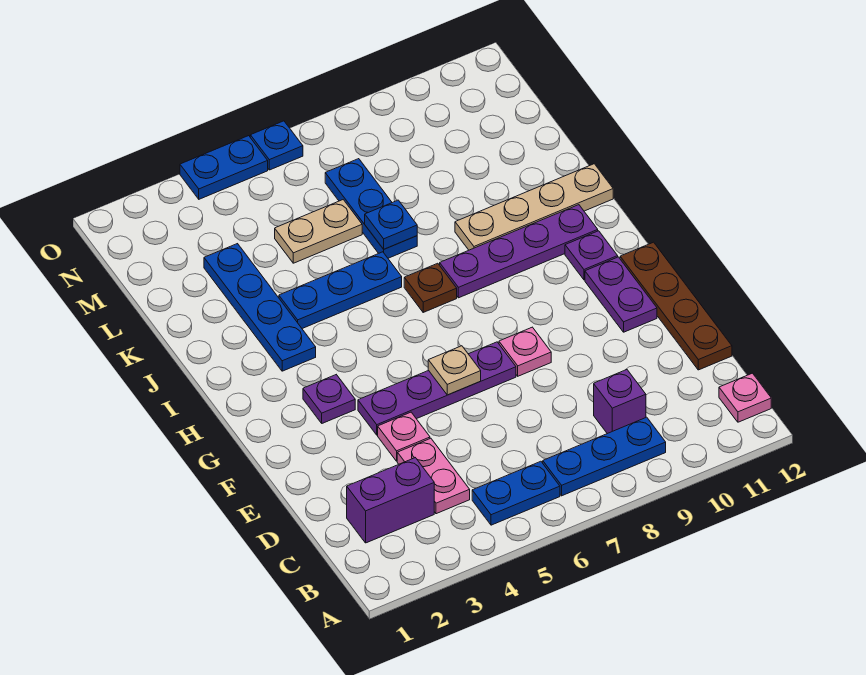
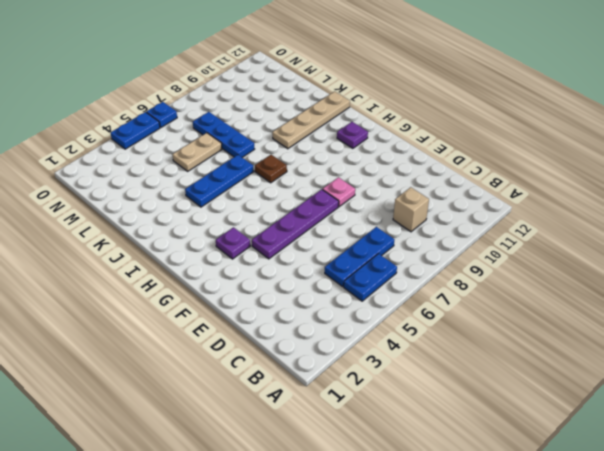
blue 1x3 plate [325,227,394,287] -> blue 1x3 plate moved to [543,417,666,496]
tan 1x1 brick [393,187,429,232] -> purple 1x1 brick [594,370,646,434]
none -> pink 1x1 plate [719,373,771,422]
none -> purple 1x2 brick [347,458,434,543]
none -> pink 1x2 plate [397,438,470,514]

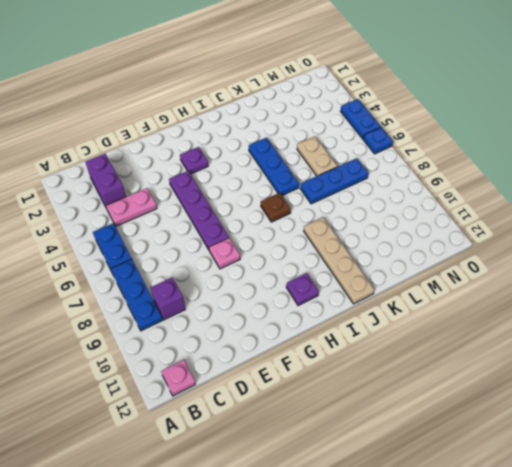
none -> brown 1x4 plate [620,242,732,370]
none -> pink 1x1 plate [378,412,430,461]
none -> purple 1x2 plate [585,257,657,332]

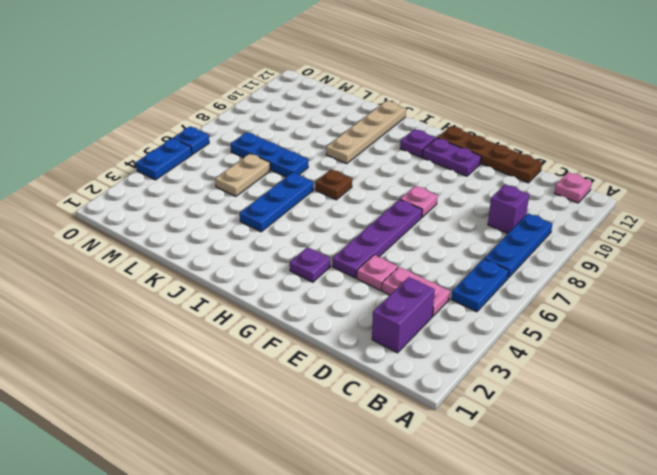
none -> blue 1x4 plate [204,244,316,371]
none -> purple 1x4 plate [440,205,598,298]
none -> tan 1x1 plate [428,346,481,395]

